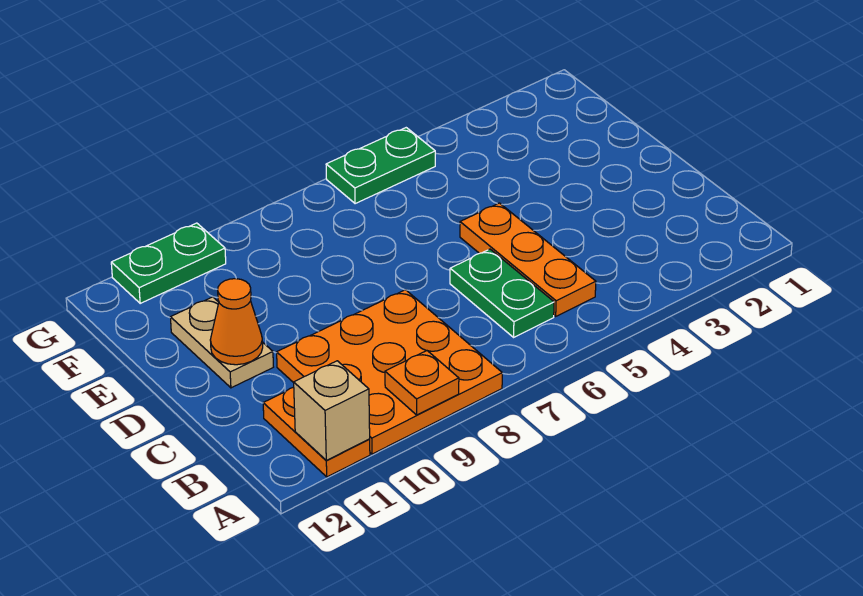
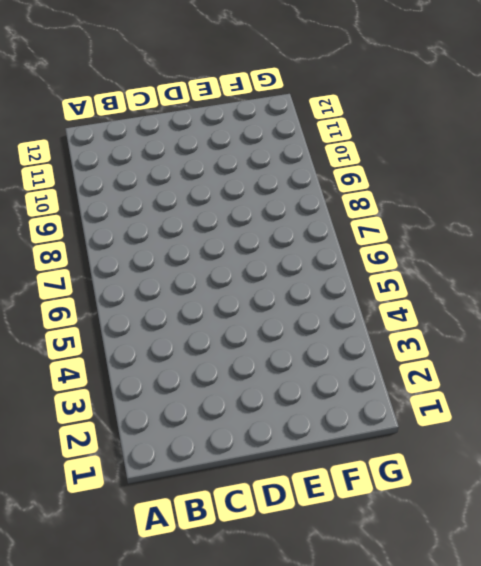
none -> orange 3x3 plate [277,290,502,454]
none -> orange 1x2 plate [263,387,370,477]

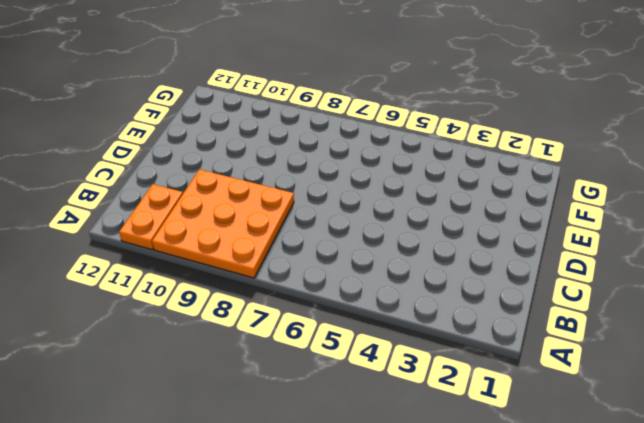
none -> orange 1x3 plate [460,203,596,316]
none -> green 1x2 plate [450,249,554,337]

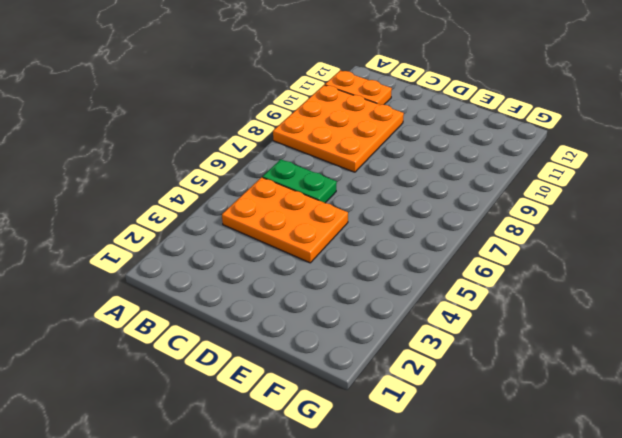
orange 2x3 plate [222,177,348,263] -> orange 1x3 plate [460,203,596,316]
none -> tan 1x2 plate [170,297,273,388]
none -> green 1x2 plate [326,128,435,204]

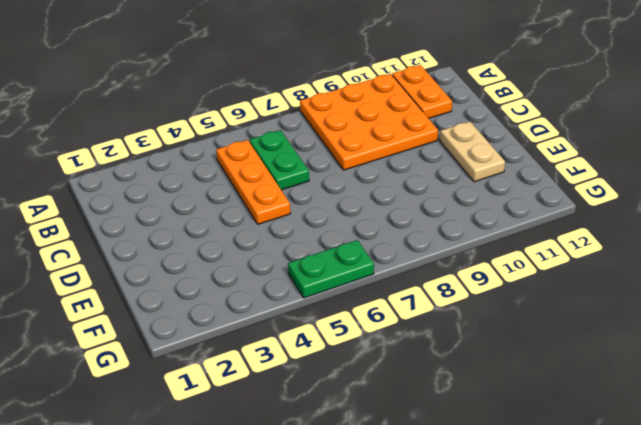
none -> green 1x2 plate [111,223,226,303]
none -> orange 1x1 plate [385,351,459,415]

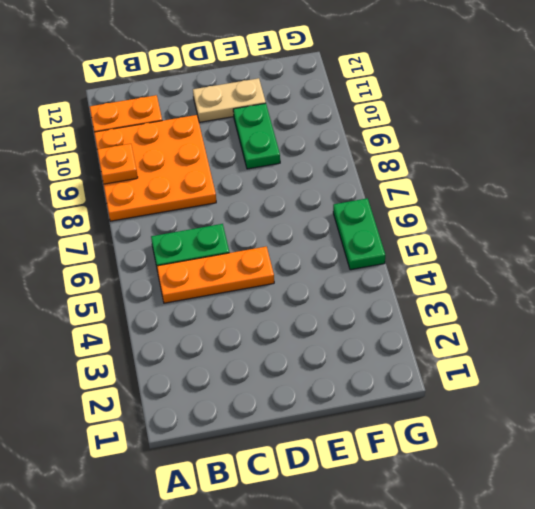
green 1x2 plate [233,103,280,169] -> green 1x2 plate moved to [111,223,226,303]
none -> tan 1x1 brick [294,361,370,460]
none -> orange 1x1 cone [210,279,263,365]

